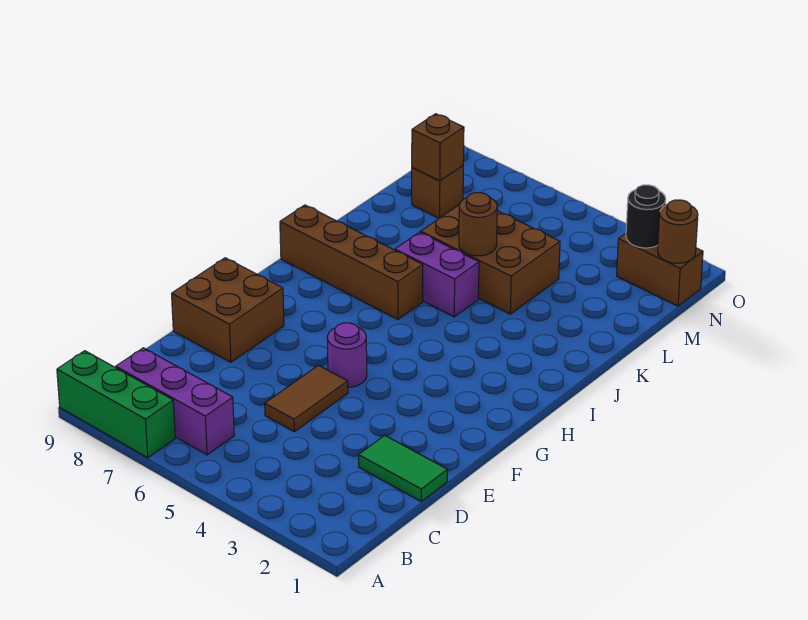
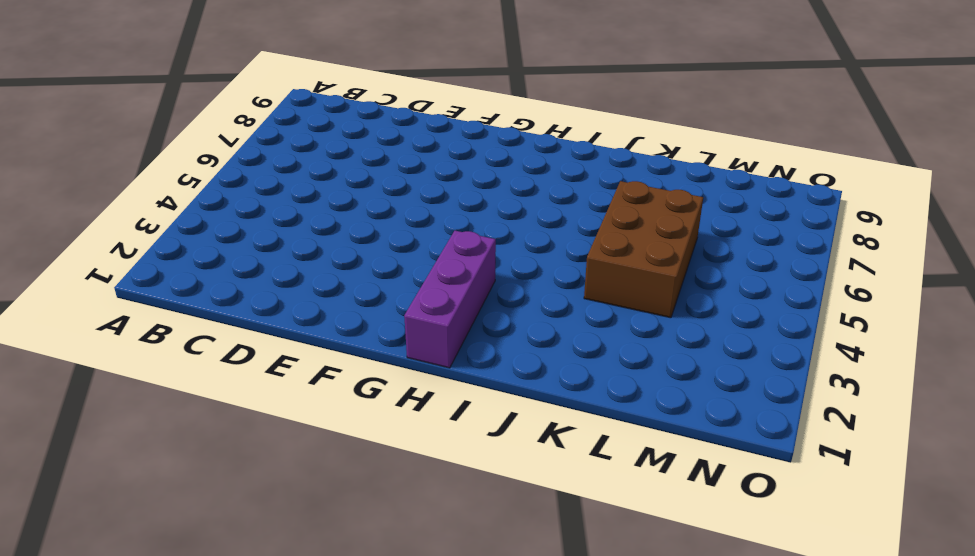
purple 1x3 brick [404,231,496,368] -> purple 1x3 brick moved to [116,348,234,455]
none -> green 1x3 brick [57,351,175,458]
none -> green 1x2 tile [359,435,448,501]
none -> brown 1x2 tile [265,366,348,432]

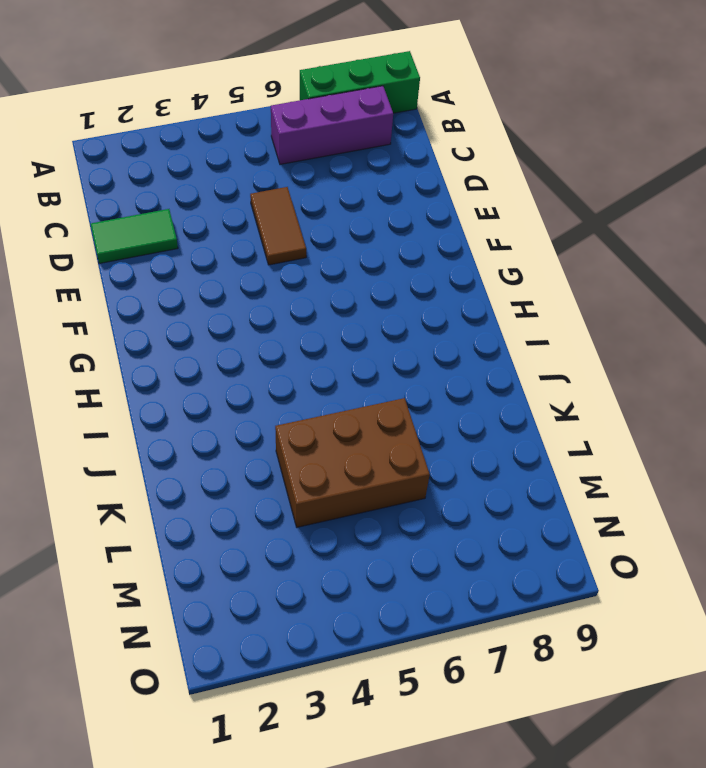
none -> brown 2x2 brick [172,258,284,362]
none -> purple 1x1 round brick [327,323,367,387]
none -> brown 1x4 brick [280,205,423,319]

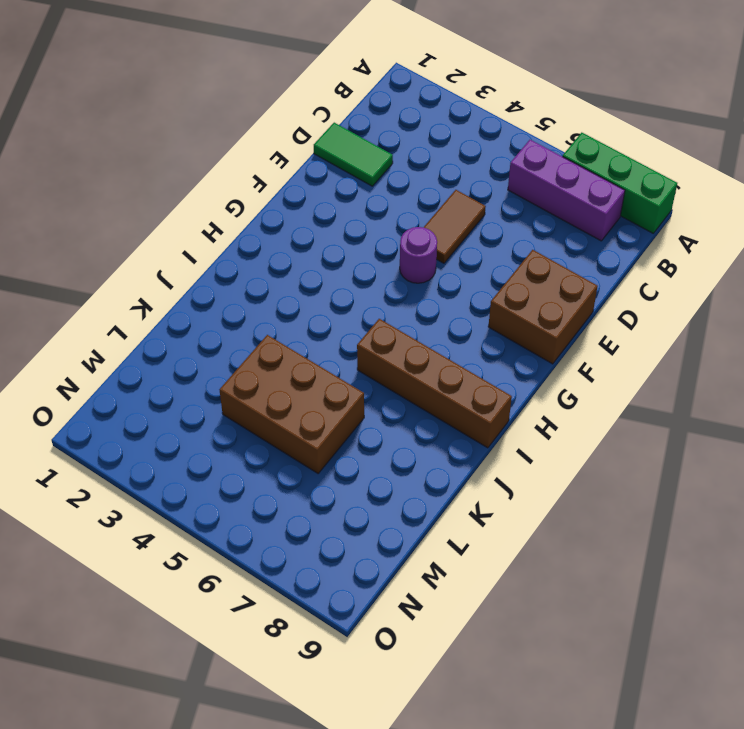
none -> purple 1x2 brick [395,232,479,317]
none -> brown 1x1 brick [412,166,463,218]
none -> brown 1x2 brick [617,233,703,306]

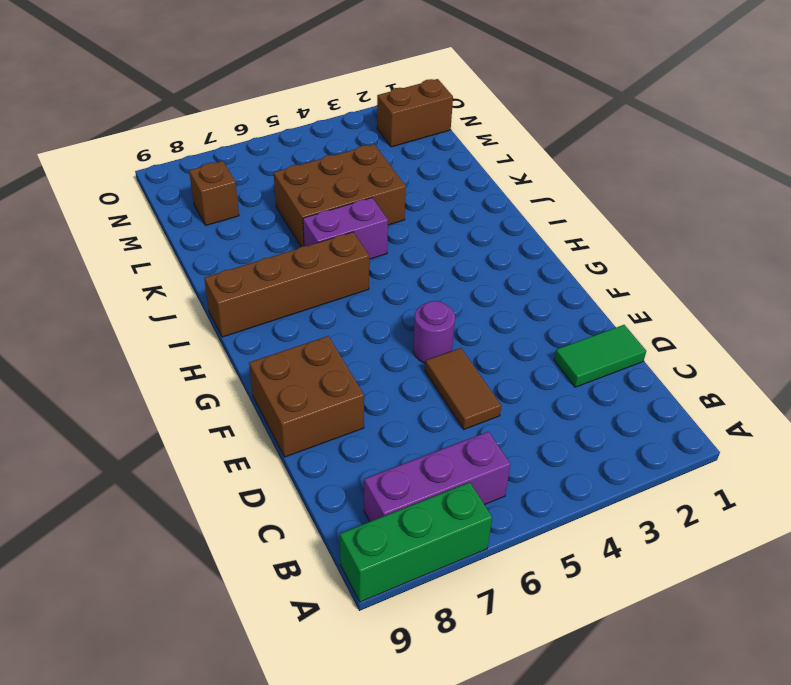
none -> brown 1x1 round brick [459,193,497,256]
none -> brown 1x1 brick [412,114,464,181]
none -> brown 1x1 round brick [658,200,698,263]

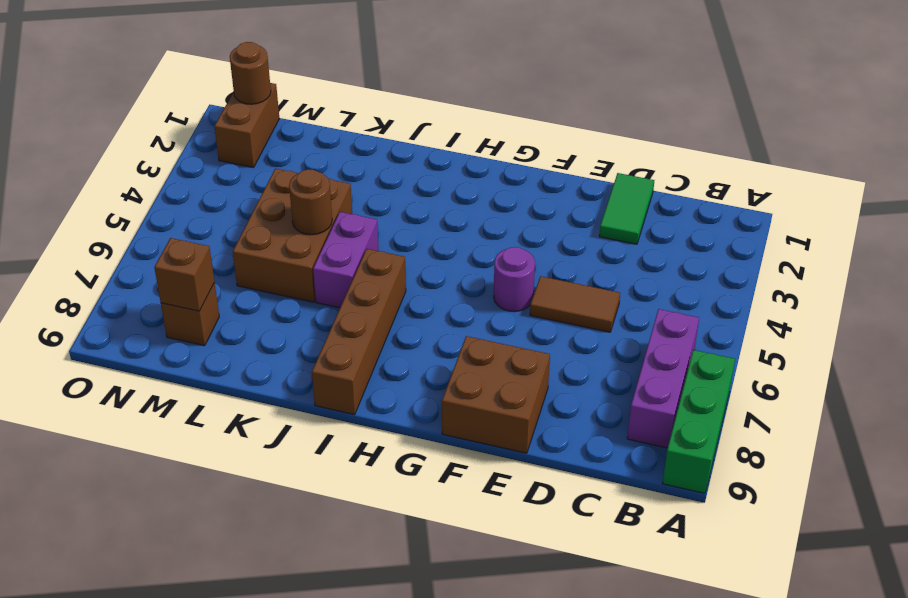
none -> black 1x1 round brick [626,185,666,248]

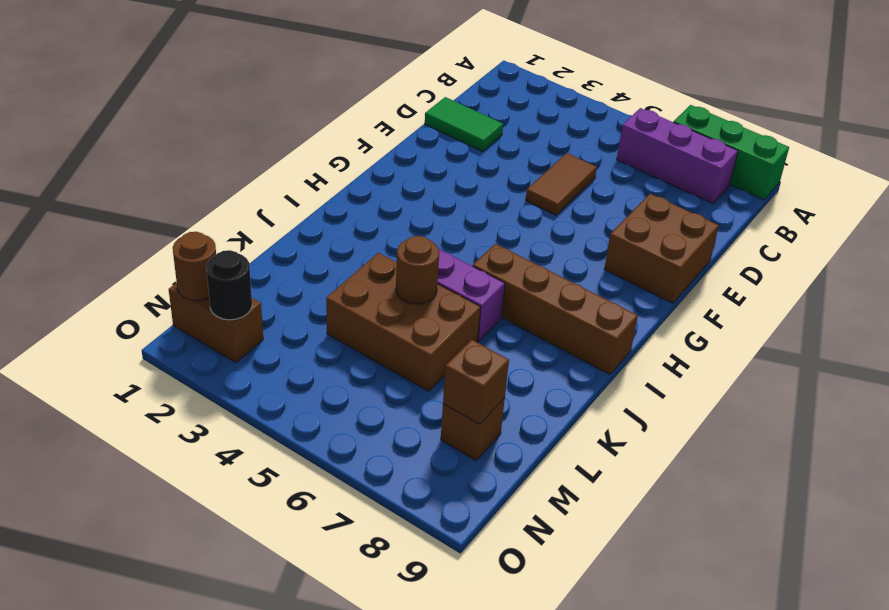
none -> purple 1x1 round brick [327,323,367,387]

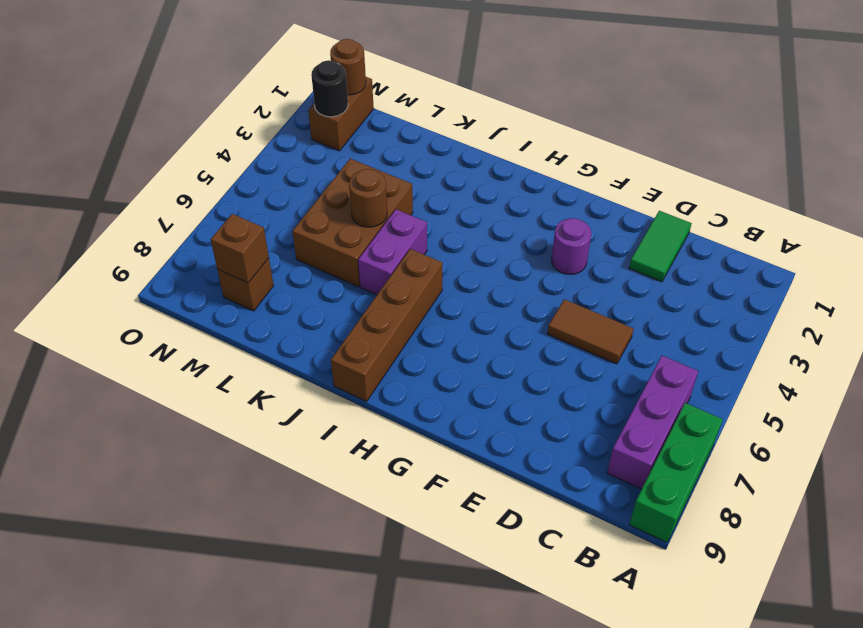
purple 1x1 round brick [552,218,591,274] -> purple 1x1 round brick moved to [327,323,367,387]
none -> brown 2x2 brick [172,258,284,362]

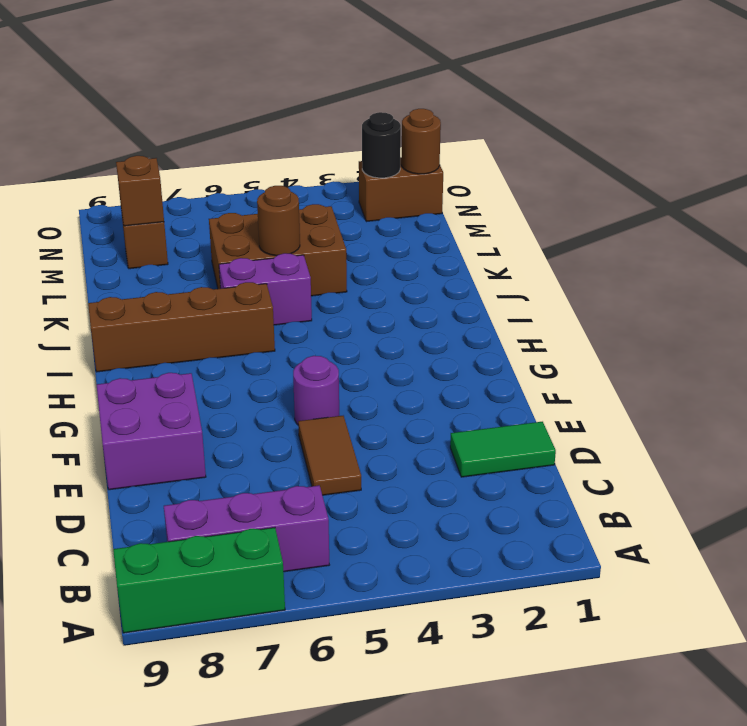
purple 2x2 brick [96,373,206,490] -> brown 2x2 brick [172,258,284,362]

